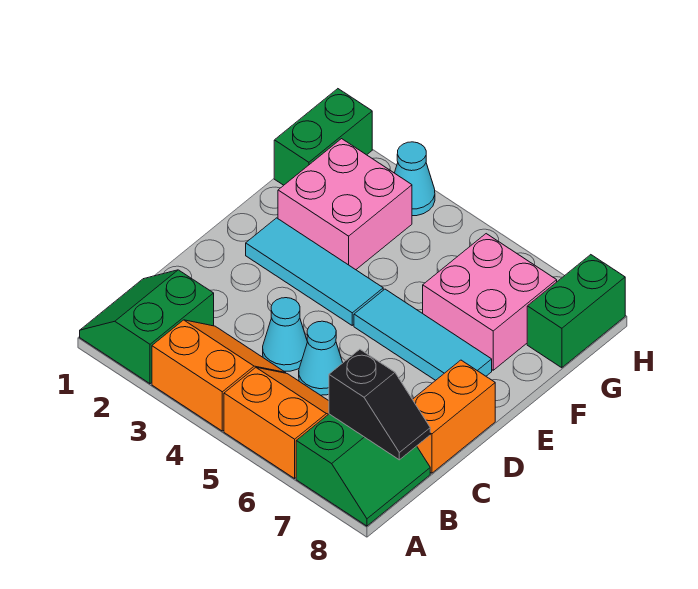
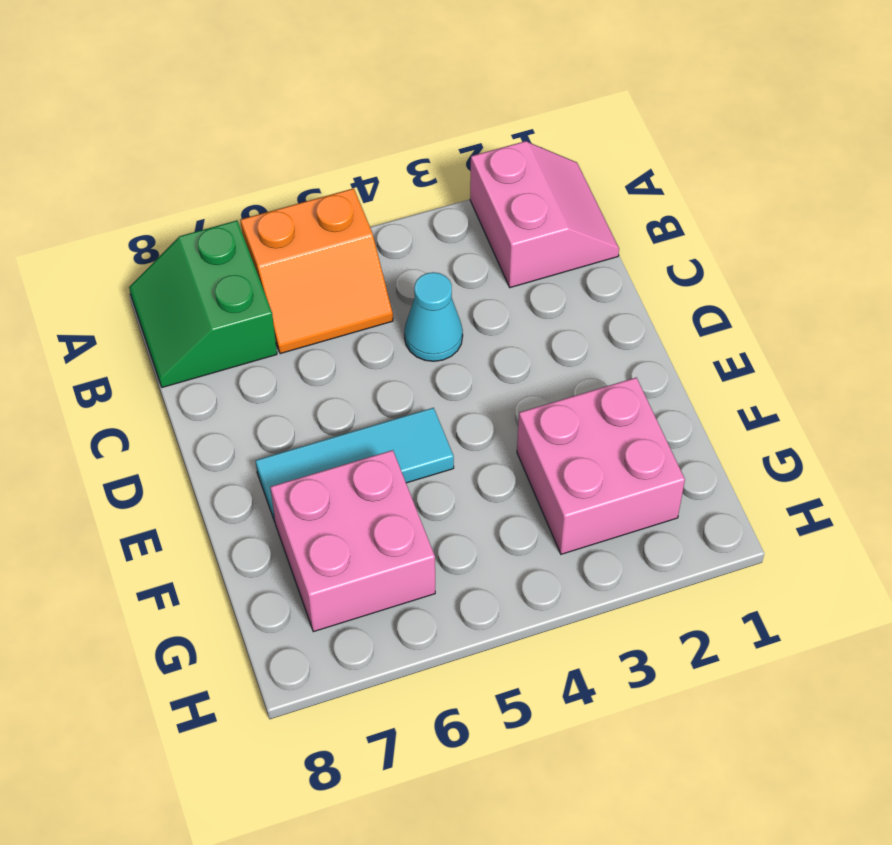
pink 2x2 slope [470,141,619,288] -> green 2x2 slope [80,270,214,384]
none -> orange 2x2 slope [152,320,286,431]
none -> cyan 1x1 cone [299,321,343,395]
none -> orange 1x2 brick [412,360,495,473]

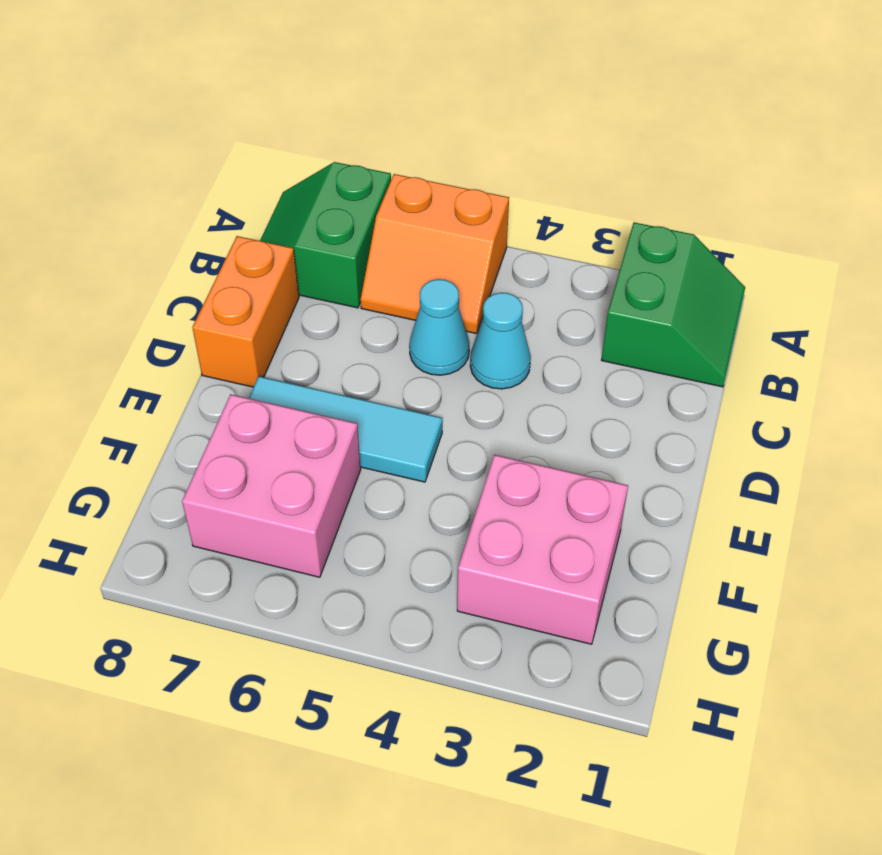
none -> orange 2x2 slope [152,320,286,431]
none -> cyan 1x3 tile [246,218,383,325]
none -> green 1x2 brick [274,89,372,185]

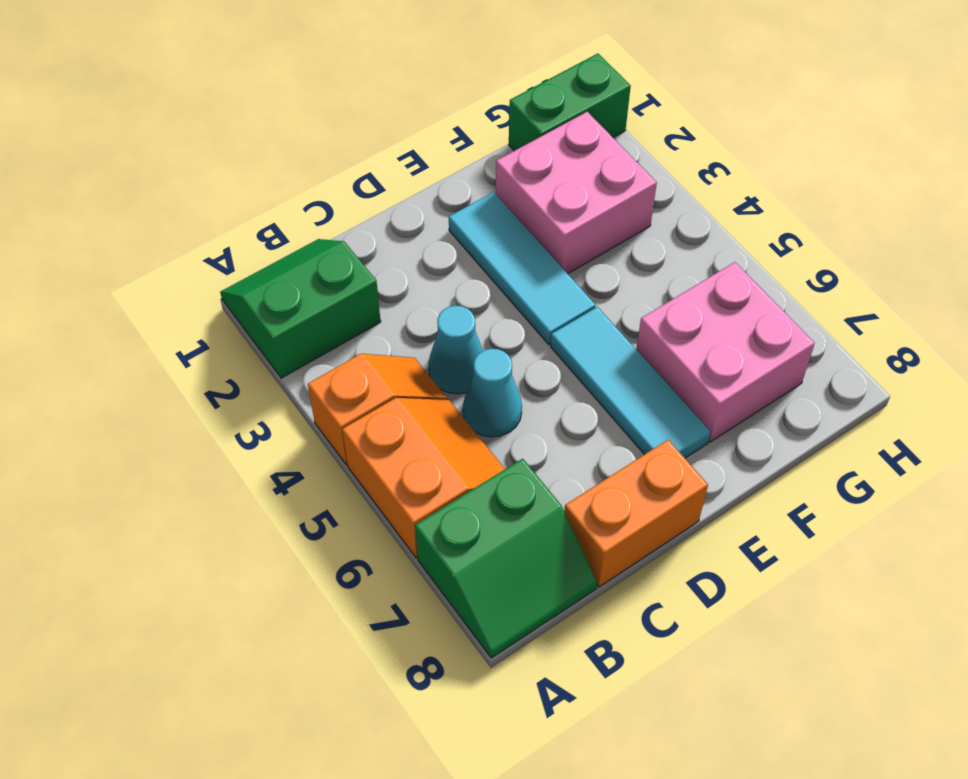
orange 1x2 slope [308,354,447,465] -> orange 2x2 slope [152,320,286,431]
none -> green 1x2 brick [527,255,625,368]
none -> cyan 1x1 cone [395,142,435,216]
none -> black 1x2 slope [329,349,430,460]

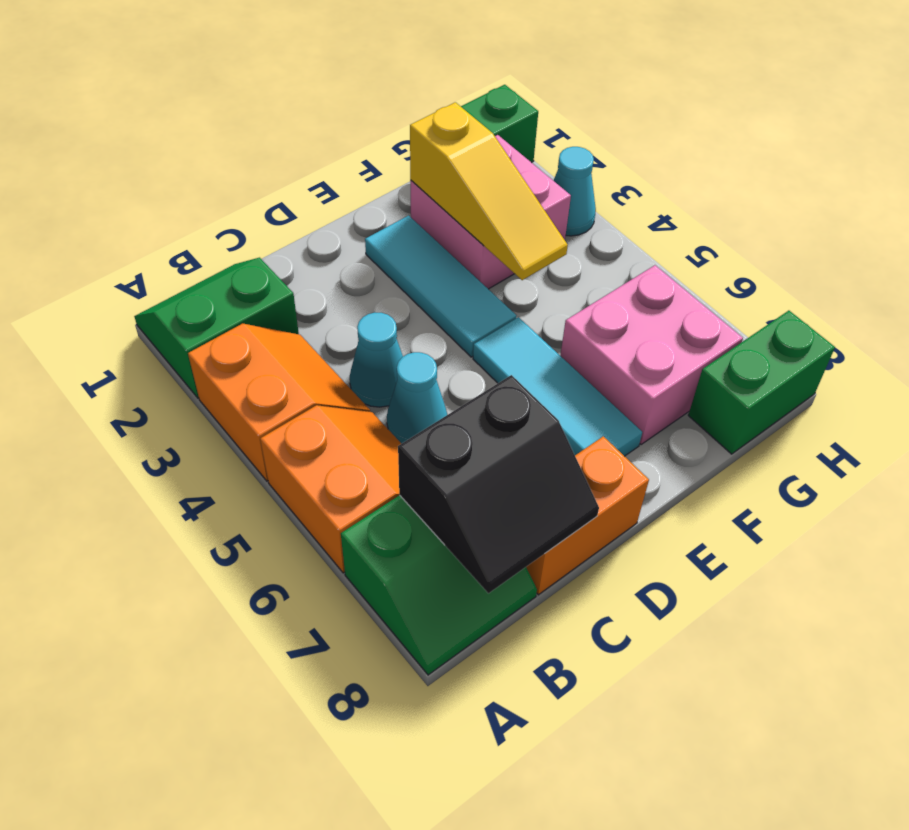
black 2x2 slope [398,375,599,593] -> black 1x2 slope [329,349,430,460]
yellow 1x3 slope [410,102,568,280] -> none

